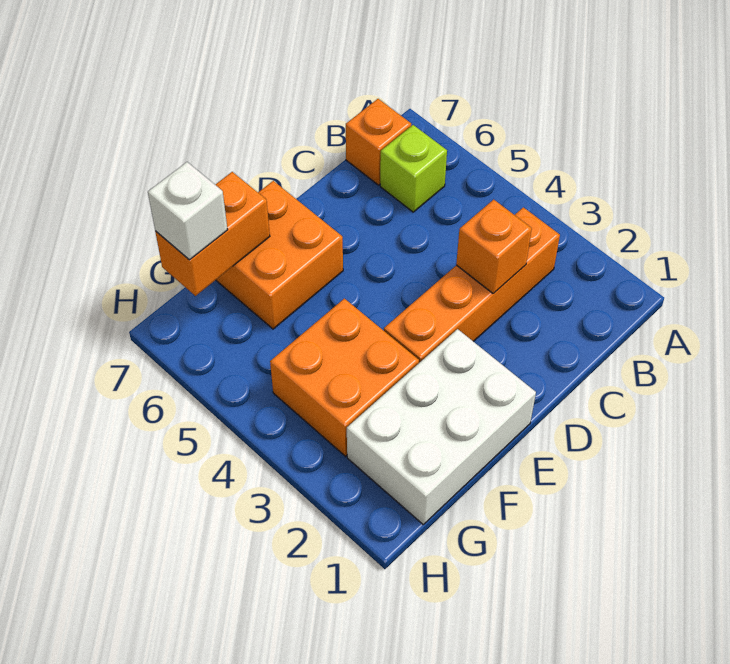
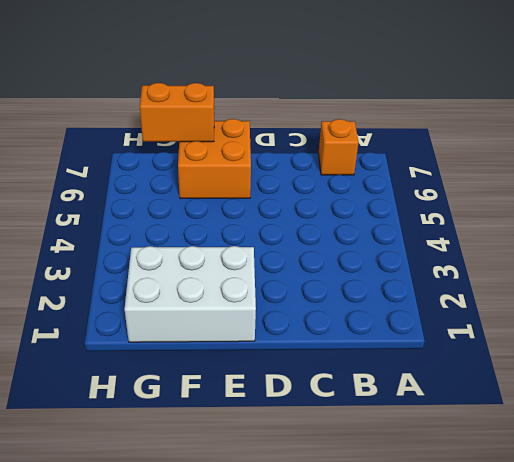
none -> orange 1x4 brick [384,207,560,363]
none -> lime 1x1 brick [380,125,447,212]

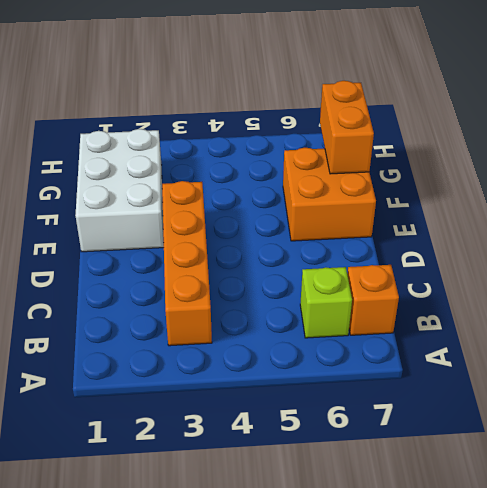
none -> orange 2x2 brick [270,299,419,456]
none -> orange 1x1 brick [456,200,532,293]

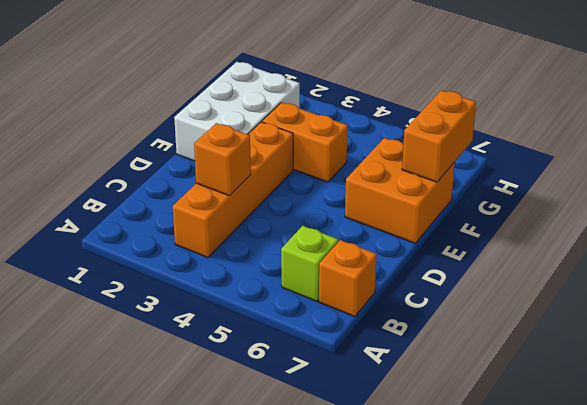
orange 1x2 brick [262,102,348,182] -> orange 2x2 brick [270,299,419,456]
none -> white 1x1 brick [148,162,228,260]

